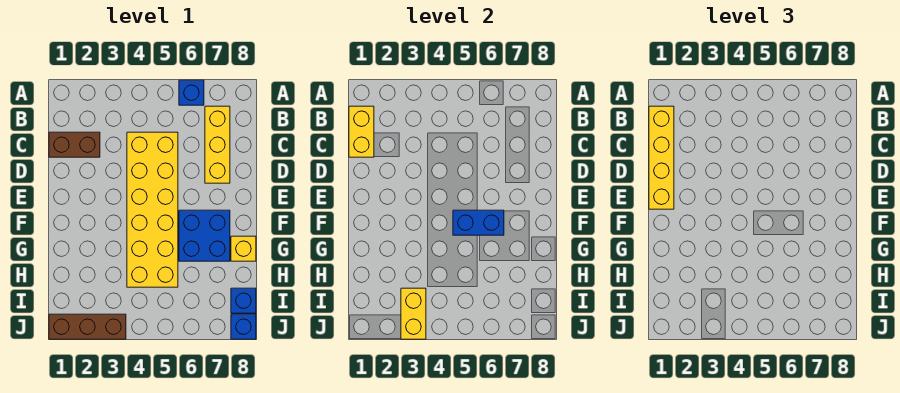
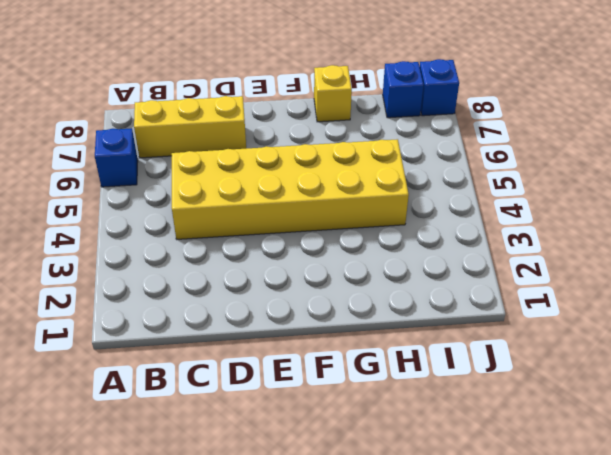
none -> brown 1x2 brick [49,132,100,157]
none -> blue 2x2 brick [179,210,230,261]
none -> brown 1x3 brick [49,314,126,339]

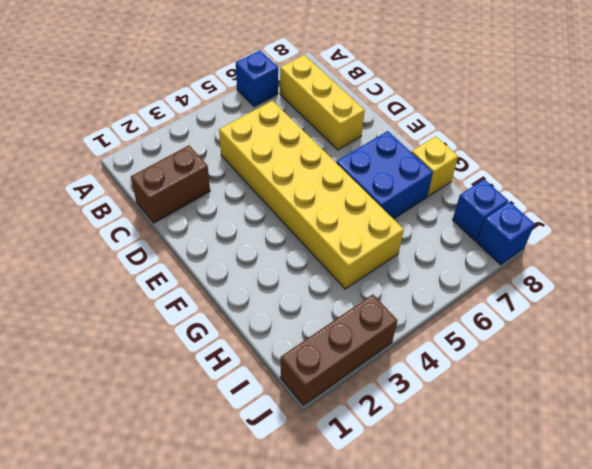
none -> yellow 1x2 brick [349,106,374,157]
none -> blue 1x2 brick [453,210,504,235]
none -> yellow 1x2 brick [401,288,426,339]

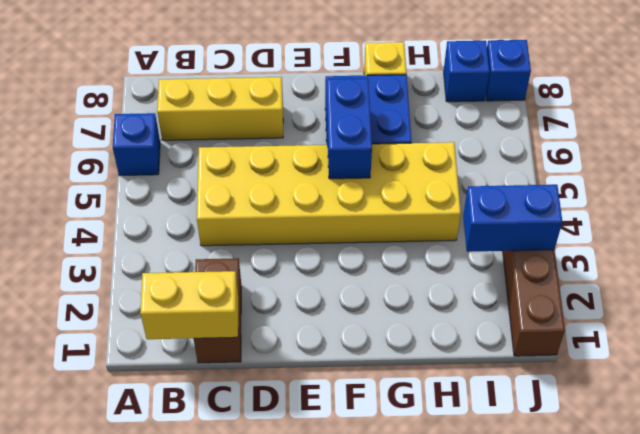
blue 1x2 brick [463,185,562,252] -> yellow 1x2 brick [401,288,426,339]
none -> yellow 1x4 brick [649,106,674,209]

